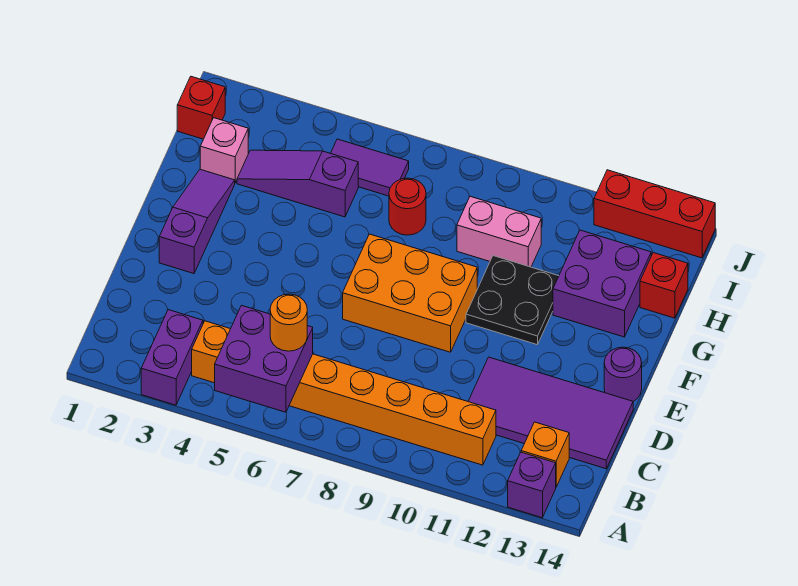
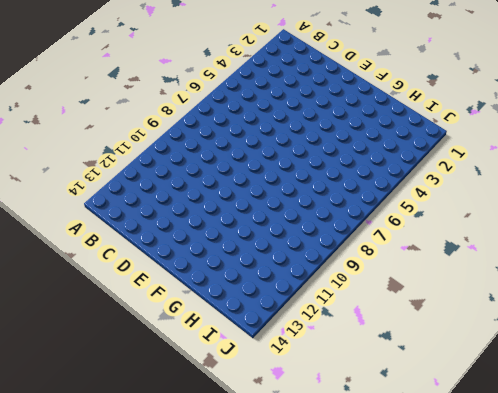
none -> purple 1x2 brick [141,310,203,405]
none -> purple 1x1 brick [508,452,556,518]
none -> orange 1x8 brick [192,321,496,465]

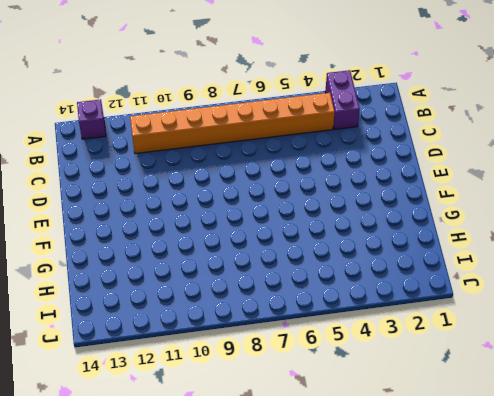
none -> orange 1x1 brick [521,422,569,487]
none -> purple 2x4 tile [468,357,633,469]
none -> purple 1x3 slope [159,169,235,274]

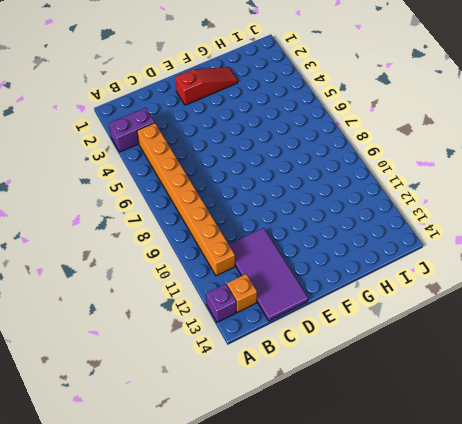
red 1x3 slope [175,67,238,105] -> purple 1x3 slope [159,169,235,274]
none -> orange 2x3 brick [343,234,477,352]
none -> purple 1x1 round brick [604,347,642,402]
none -> black 2x2 plate [466,256,559,345]

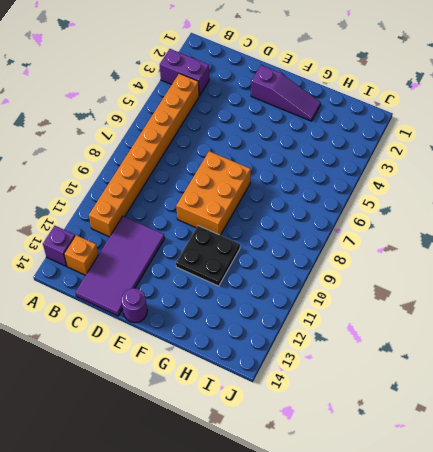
none -> purple 2x2 brick [553,230,651,337]
none -> pink 1x1 brick [200,118,248,183]
none -> purple 1x3 slope [237,150,358,217]

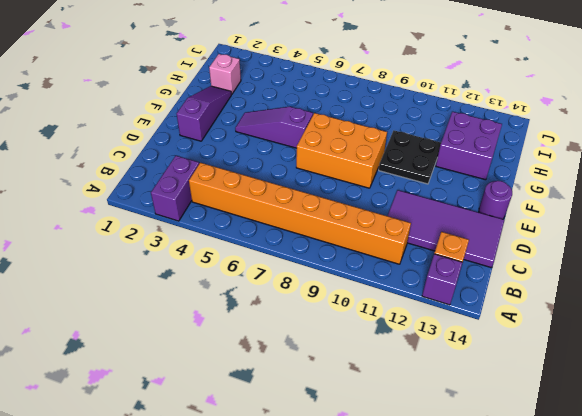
purple 1x3 slope [235,107,313,148] -> purple 1x3 slope moved to [237,150,358,217]
none -> red 1x1 round brick [389,178,426,235]
none -> pink 1x2 brick [457,196,541,267]
none -> red 1x1 brick [640,253,688,318]

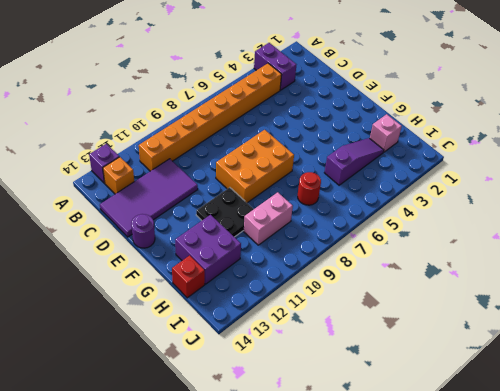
none -> purple 1x3 slope [159,169,235,274]
none -> red 1x1 brick [177,77,225,139]
none -> purple 1x2 tile [331,139,409,196]

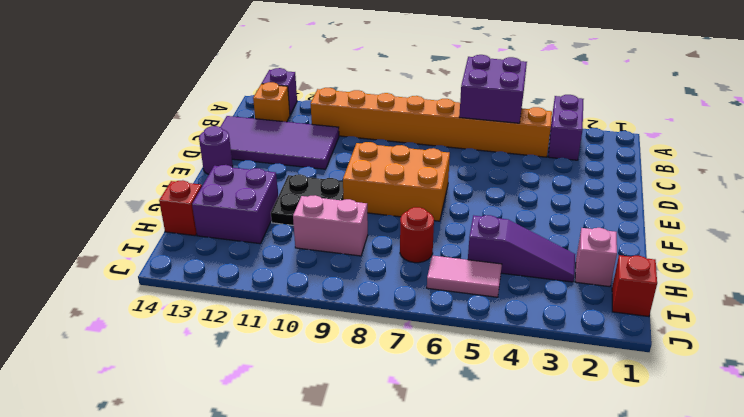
pink 1x2 tile [427,255,502,297] -> purple 1x2 tile [331,139,409,196]
none -> purple 1x3 slope [159,169,235,274]
none -> red 1x3 brick [594,170,715,258]
none -> orange 1x1 round brick [270,294,307,351]

